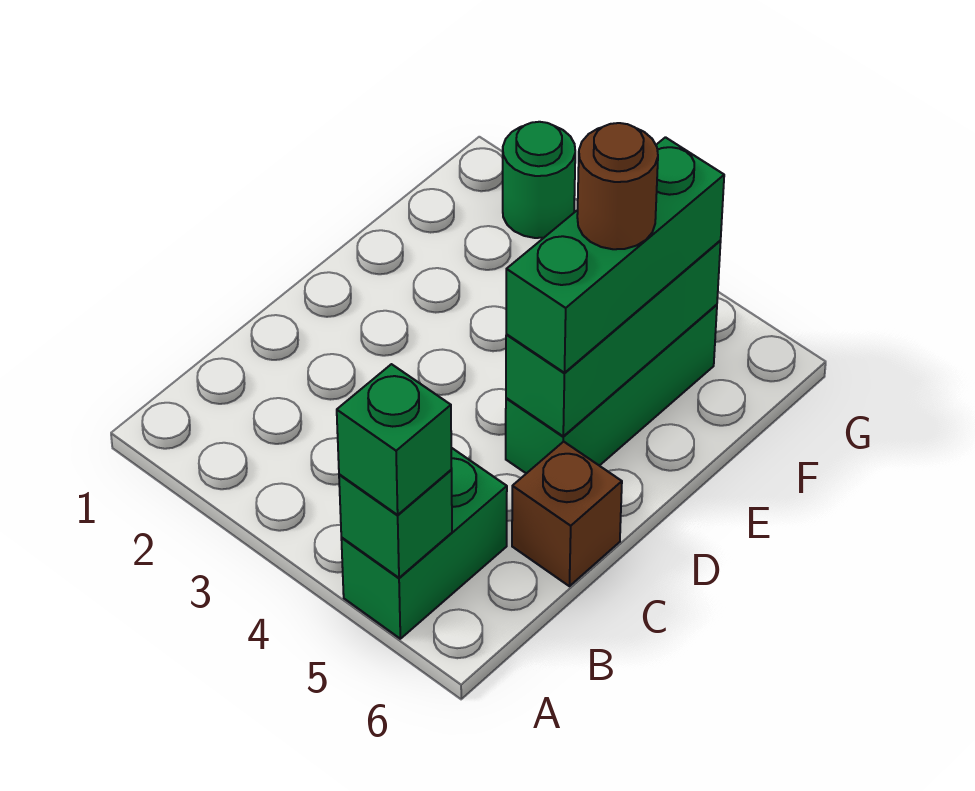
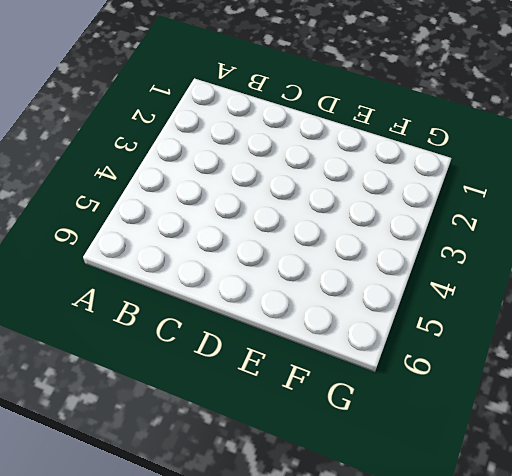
none -> green 1x2 brick [341,448,507,639]
none -> brown 1x1 brick [512,442,622,586]

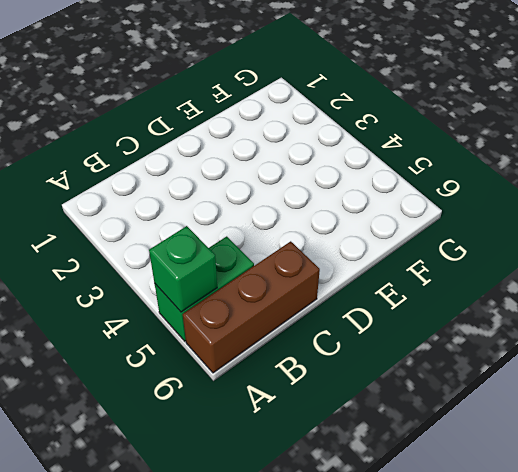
brown 1x3 brick [183,241,320,373] -> brown 1x1 brick [512,442,622,586]
none -> green 1x3 brick [506,305,717,473]
none -> green 1x1 round brick [503,122,575,238]

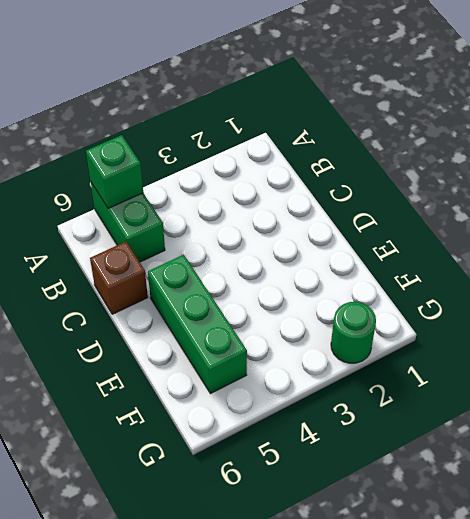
none -> green 1x3 brick [506,241,721,436]
none -> green 1x1 brick [337,364,452,515]

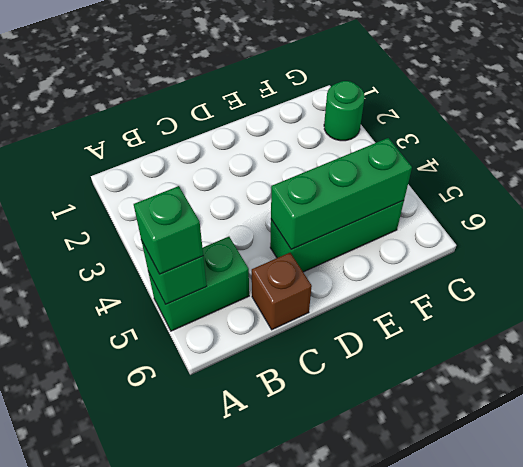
none -> green 1x3 brick [506,137,724,373]
none -> brown 1x1 round brick [577,123,658,249]

